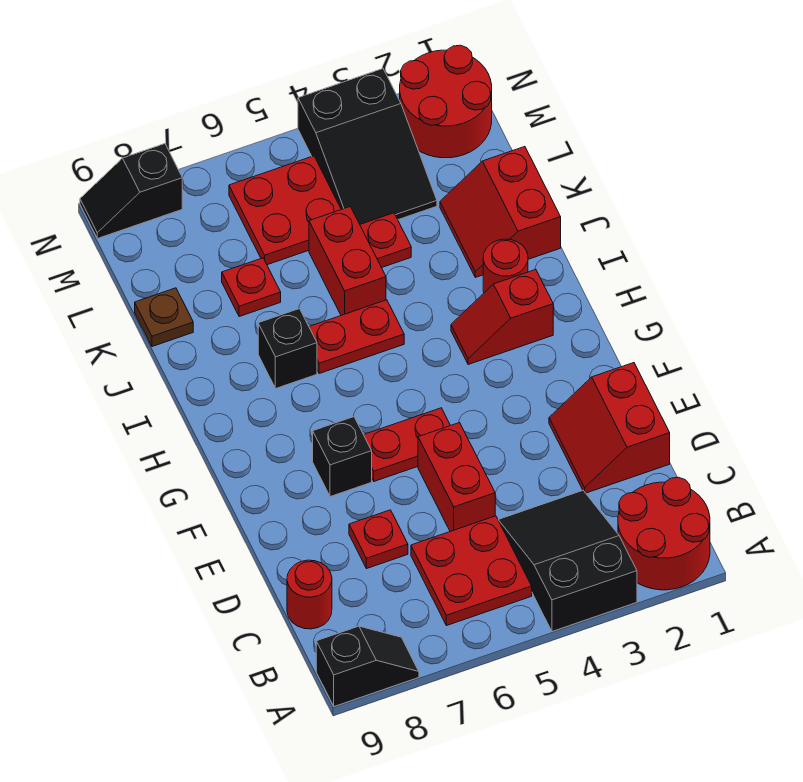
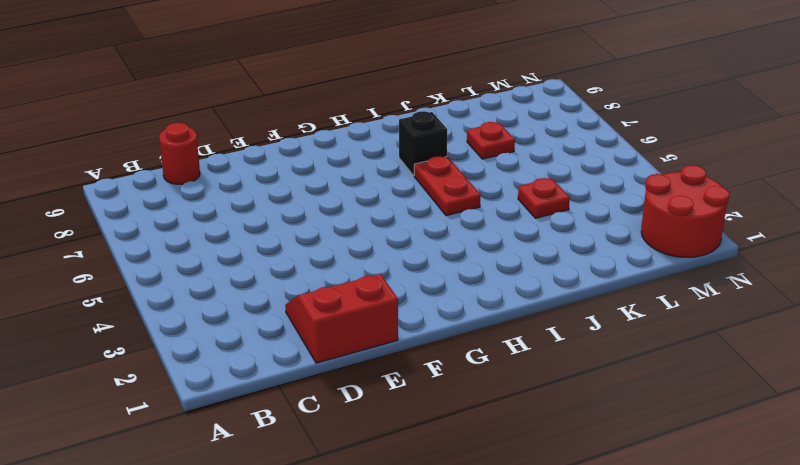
none -> red 2x2 round brick [618,477,710,590]
none -> black 2x3 slope [498,491,637,631]
none -> black 1x2 slope [316,626,419,706]

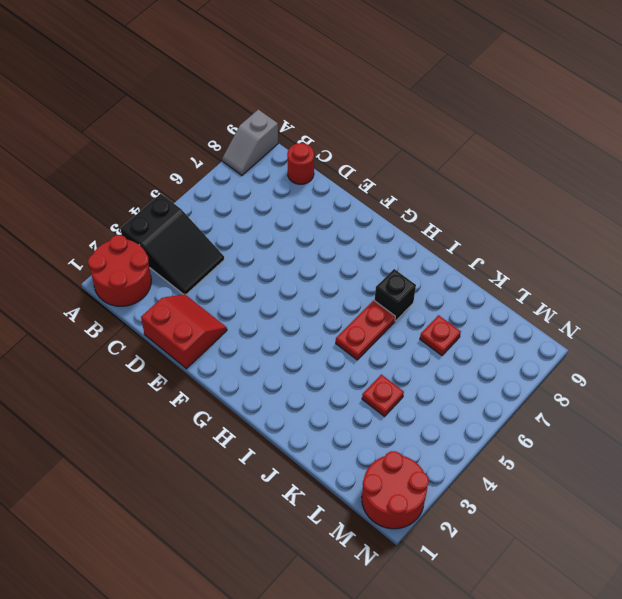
grey 1x2 slope [223,109,278,175] -> black 1x2 slope [316,626,419,706]
none -> red 2x2 plate [411,516,532,626]
none -> red 1x2 brick [418,422,495,531]
none -> red 1x1 plate [349,510,408,569]

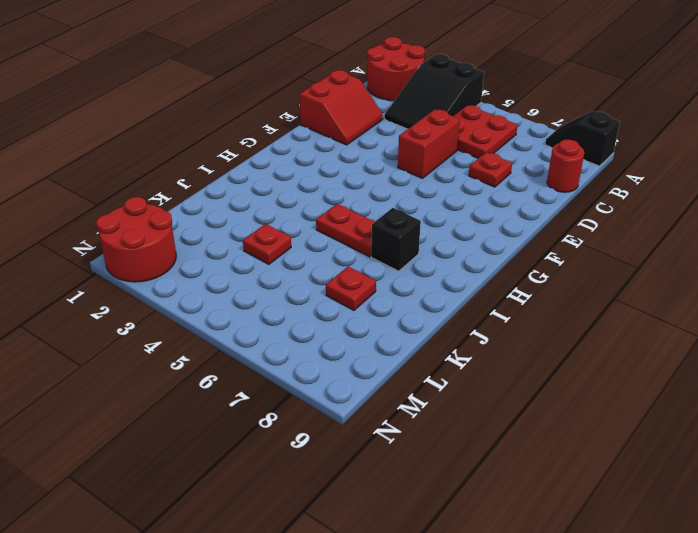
none -> red 1x2 plate [364,408,450,481]
none -> black 1x1 brick [313,417,372,497]
none -> red 1x2 slope [451,269,553,365]

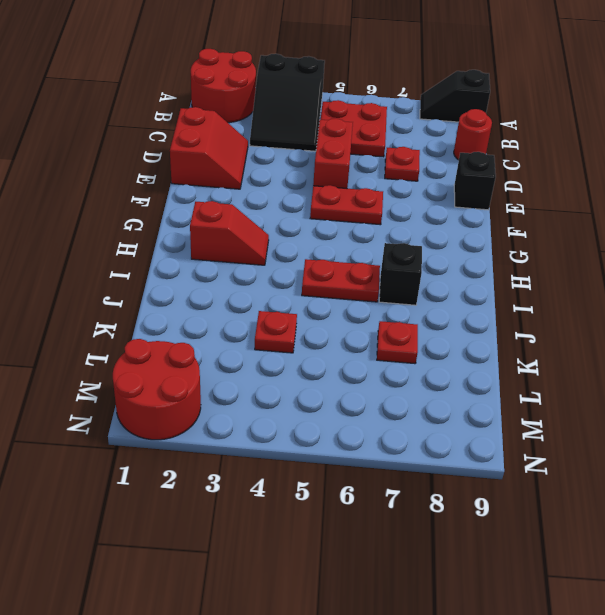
black 1x1 brick [454,152,496,210] -> black 1x1 brick moved to [313,417,372,497]
none -> red 1x1 round brick [483,239,528,293]
none -> red 2x2 slope [440,147,561,277]
none -> red 1x2 brick [309,207,386,315]

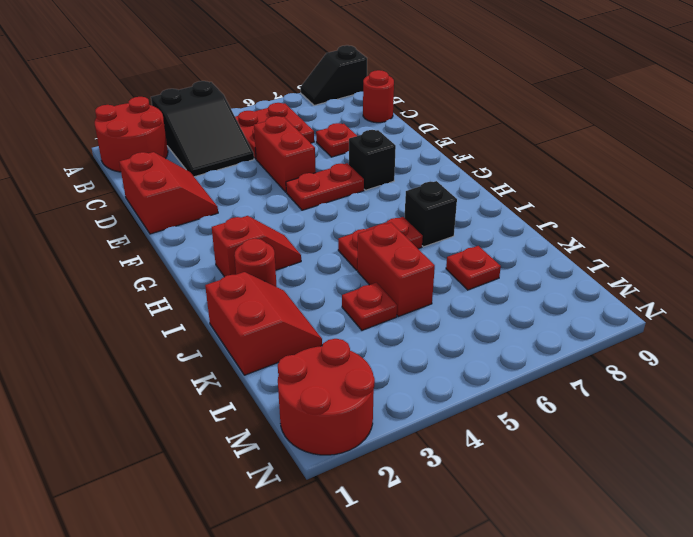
none -> brown 1x1 plate [135,288,193,347]
none -> black 2x3 slope [298,69,437,224]
none -> red 2x2 plate [229,156,341,265]

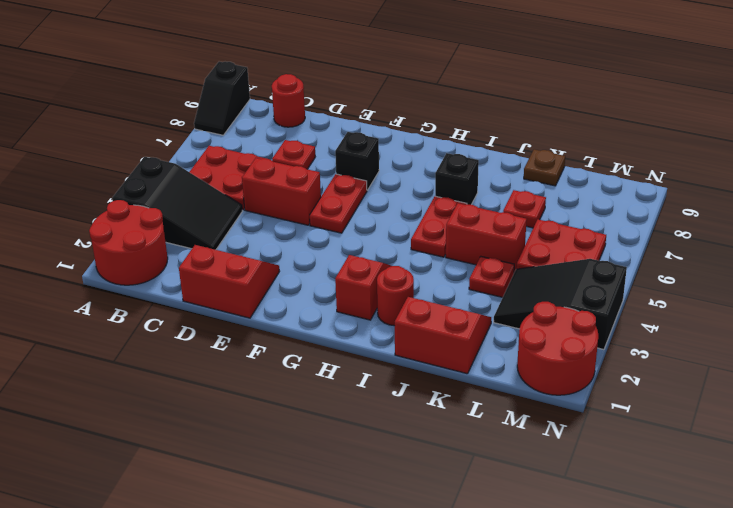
none -> black 1x2 slope [80,144,182,239]

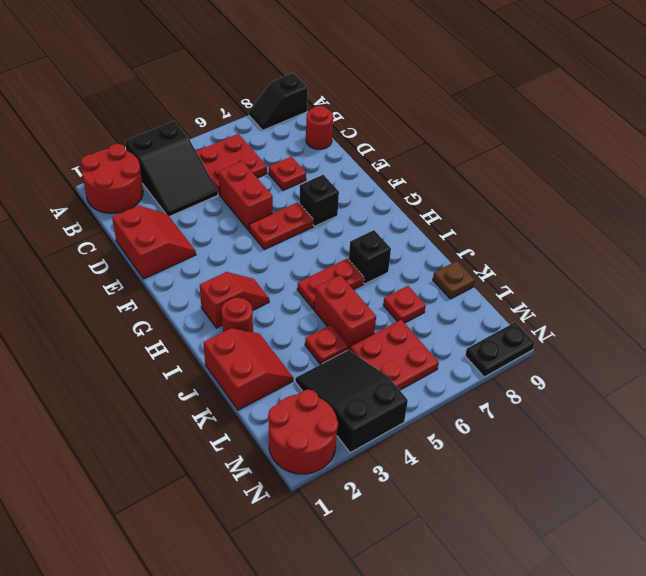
black 1x2 plate [465,322,535,377] -> black 1x2 slope [80,144,182,239]

